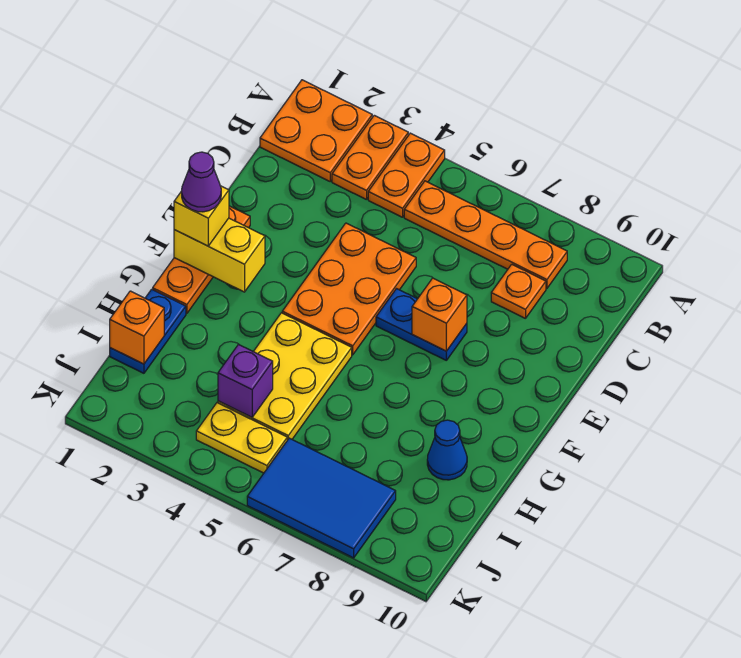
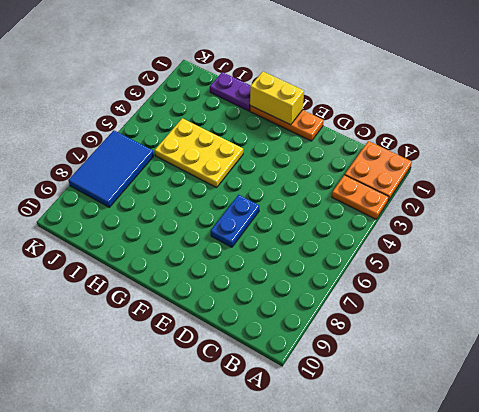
yellow 1x2 brick [250,71,304,125] -> yellow 1x2 brick turned to [174,218,265,292]
purple 1x2 plate [210,72,250,111] -> blue 1x2 plate [110,289,186,373]
none -> orange 1x2 plate [368,133,445,217]
none -> orange 1x4 plate [404,181,567,289]
none -> orange 1x1 plate [491,264,546,319]

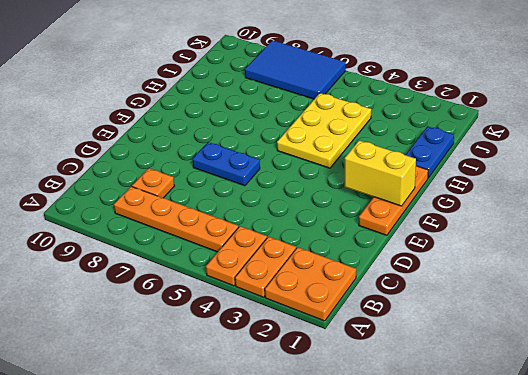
none -> orange 2x3 plate [282,223,416,355]
none -> blue 1x1 cone [427,420,467,480]
none -> yellow 1x2 plate [196,403,287,473]

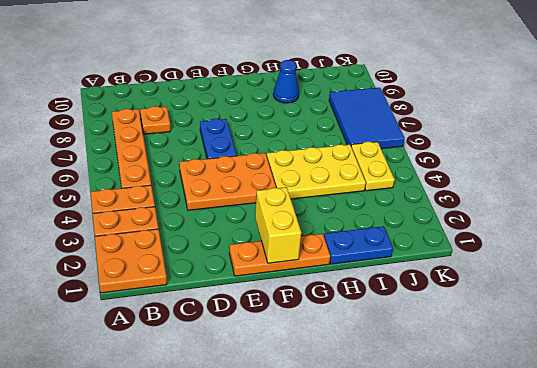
none -> orange 1x1 brick [412,278,467,351]
none -> orange 1x1 brick [110,291,164,364]
none -> purple 1x1 brick [218,344,273,417]

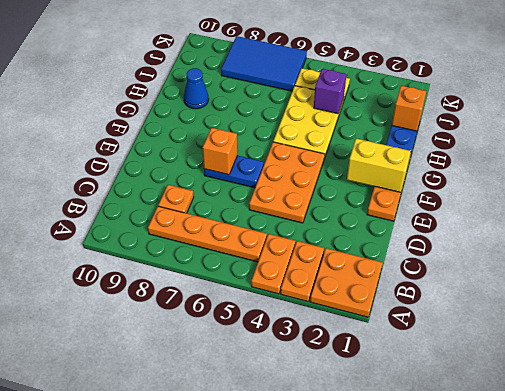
none -> yellow 1x1 brick [174,186,229,246]
none -> purple 1x1 cone [182,152,221,212]

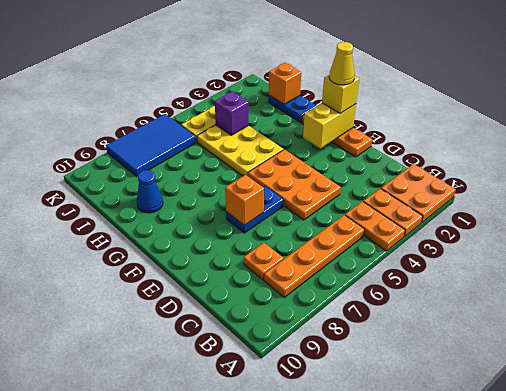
yellow 1x1 cone [329,42,355,85] -> purple 1x1 cone [182,152,221,212]

